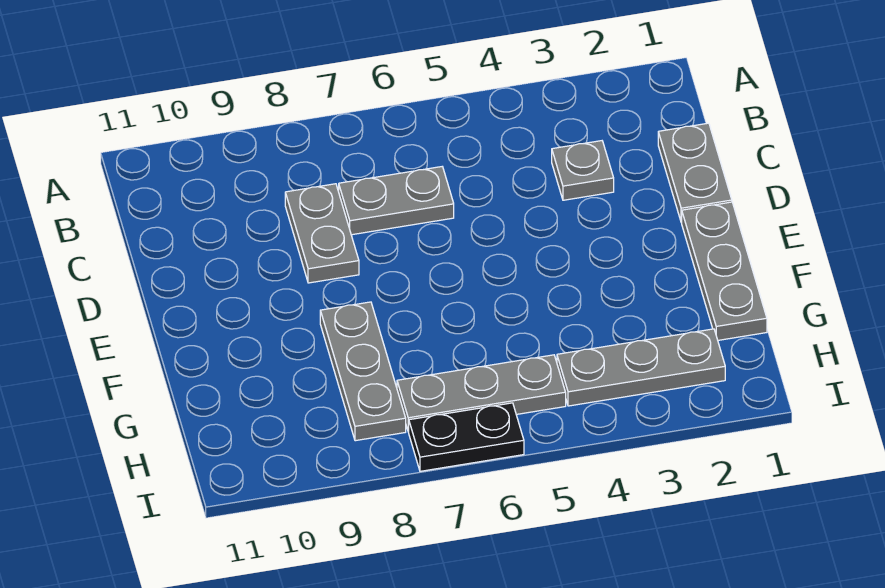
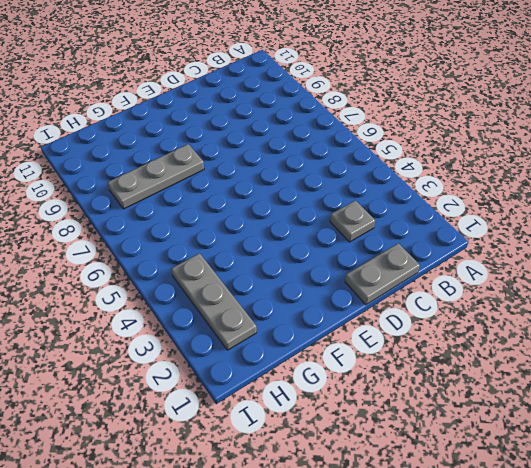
none -> grey 1x2 plate [339,167,454,235]
none -> grey 1x2 plate [285,184,359,283]

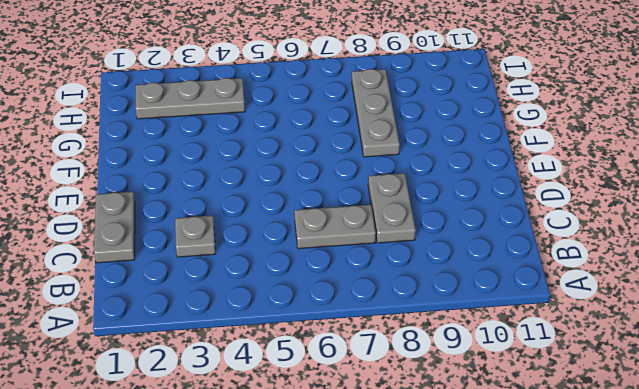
none -> grey 1x3 plate [682,202,767,340]
none -> grey 1x3 plate [397,355,566,432]

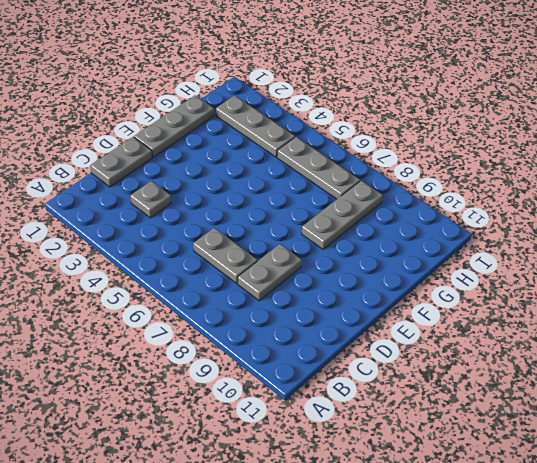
none -> black 1x2 plate [409,403,524,471]

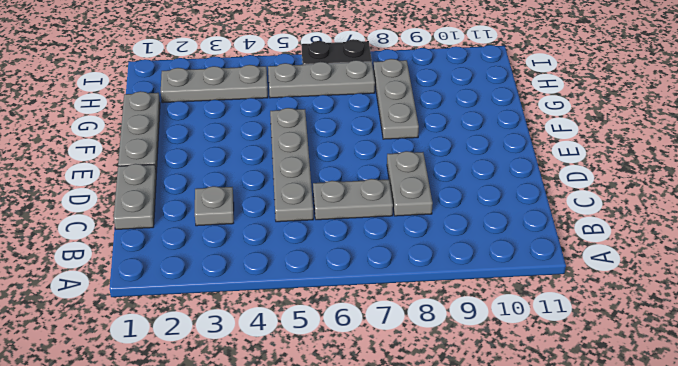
grey 1x4 plate [270,108,313,222] -> none

